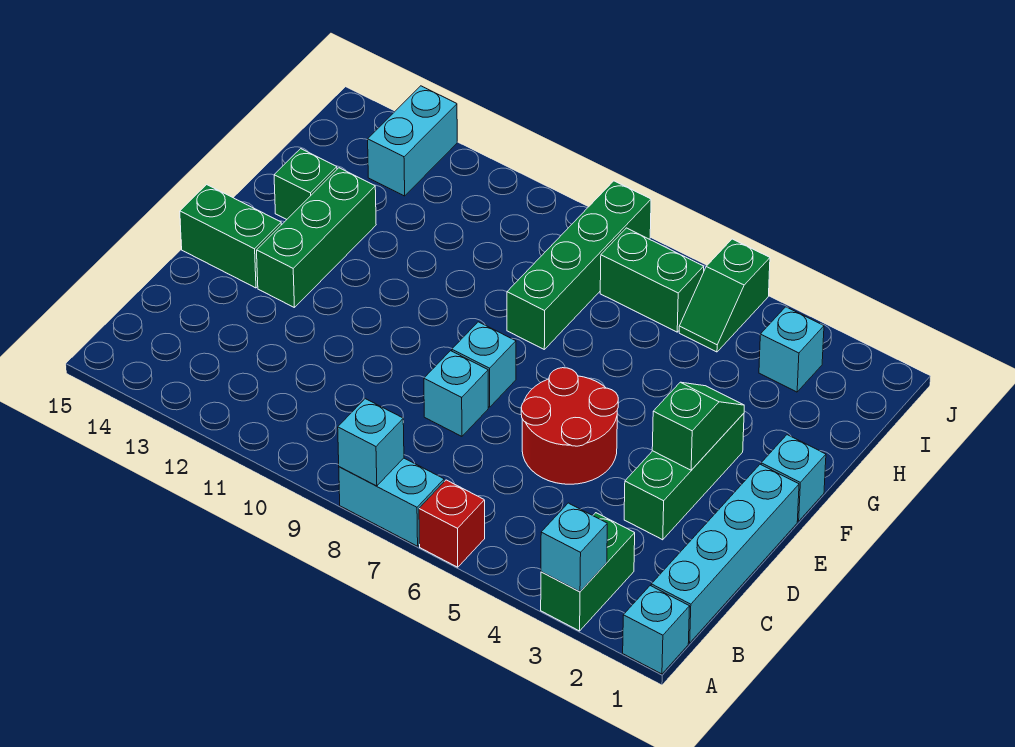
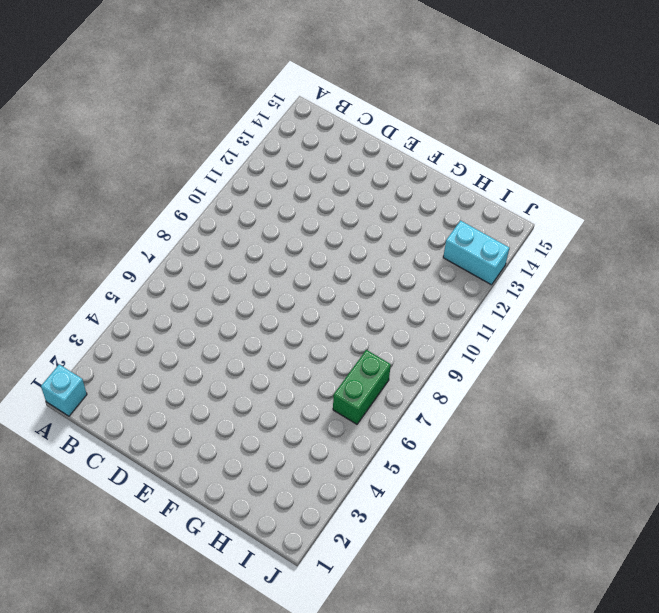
none -> green 1x2 brick [541,513,635,631]
none -> red 1x1 brick [419,480,485,567]
none -> cyan 1x2 brick [339,458,444,546]

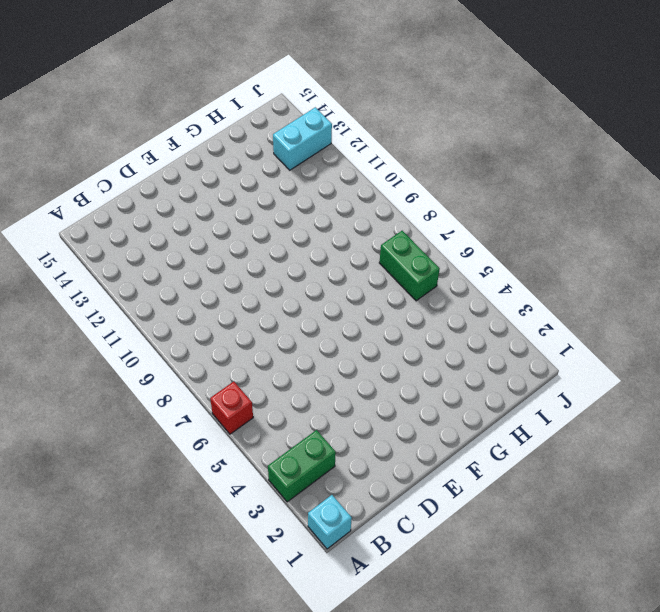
none -> cyan 1x2 brick [339,458,444,546]
none -> cyan 1x4 brick [651,464,799,643]
none -> green 1x3 brick [624,413,744,540]

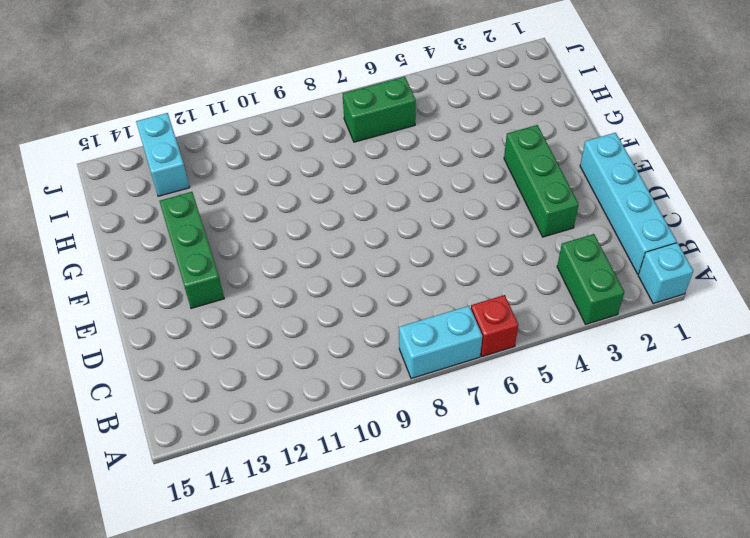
none -> red 2x2 round brick [521,368,618,484]
none -> cyan 1x1 brick [424,351,488,436]
none -> cyan 1x1 brick [452,322,516,407]

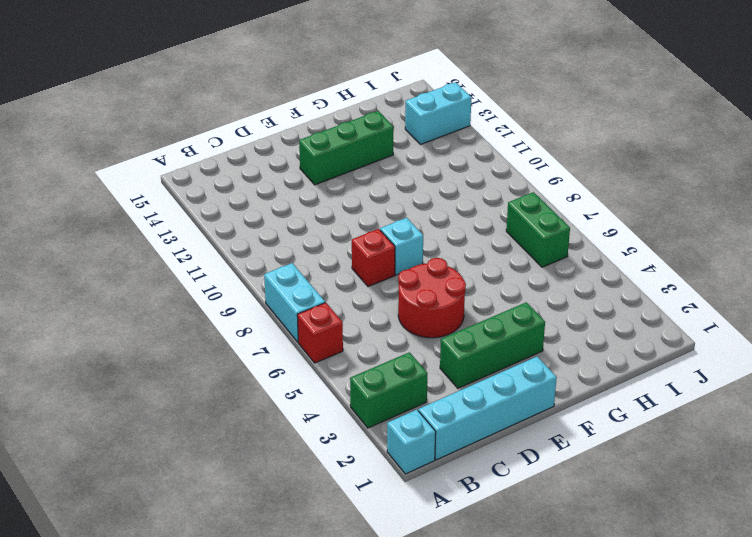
red 1x1 brick [352,229,395,287] -> cyan 1x1 brick [424,351,488,436]
none -> green 1x2 brick [180,185,281,288]
none -> cyan 1x1 brick [761,435,826,521]
none -> green 1x4 brick [507,181,651,349]

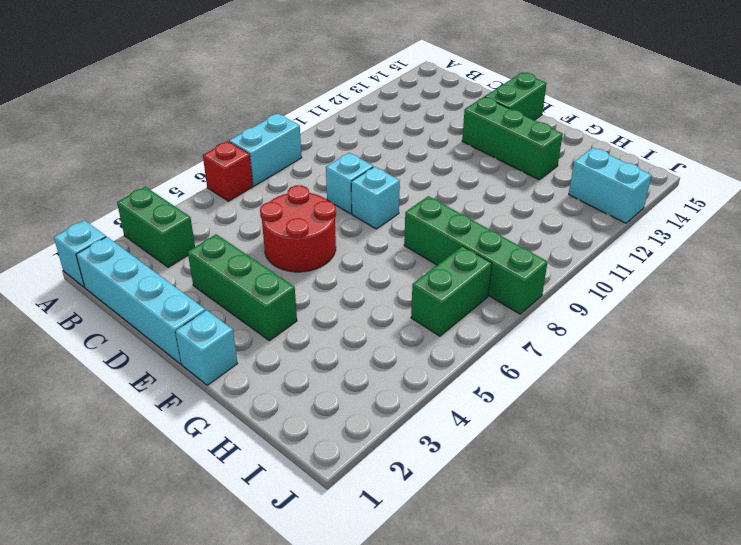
none -> green 1x1 brick [274,149,337,219]
none -> cyan 1x1 brick [759,307,824,392]
none -> green 1x2 slope [679,239,770,352]

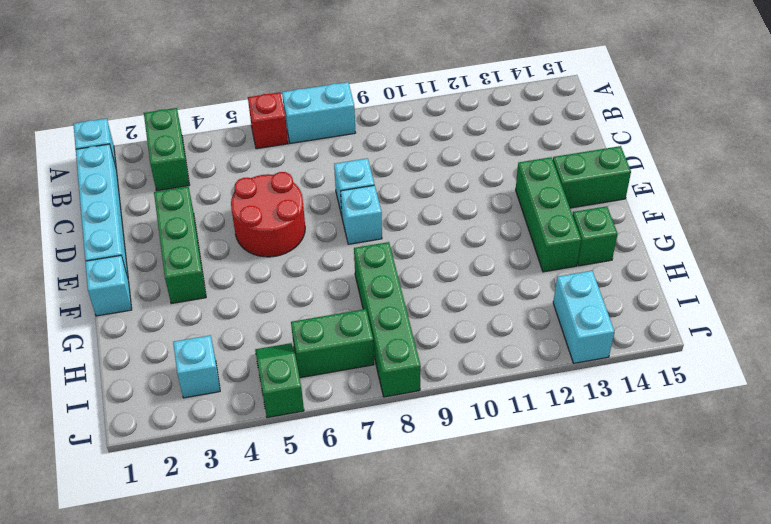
none -> cyan 1x1 brick [541,503,607,592]
none -> cyan 1x1 brick [338,399,404,486]
none -> green 1x2 slope [652,382,744,470]

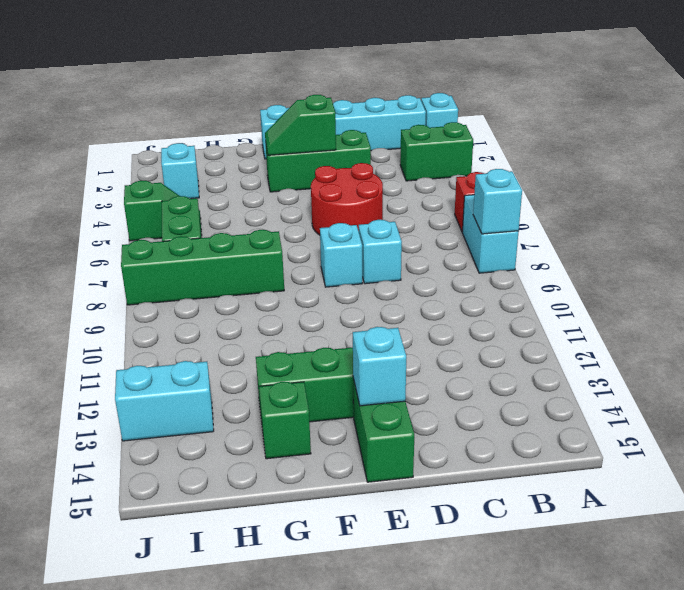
cyan 1x1 brick [353,327,406,406] -> cyan 1x1 brick moved to [541,503,607,592]

